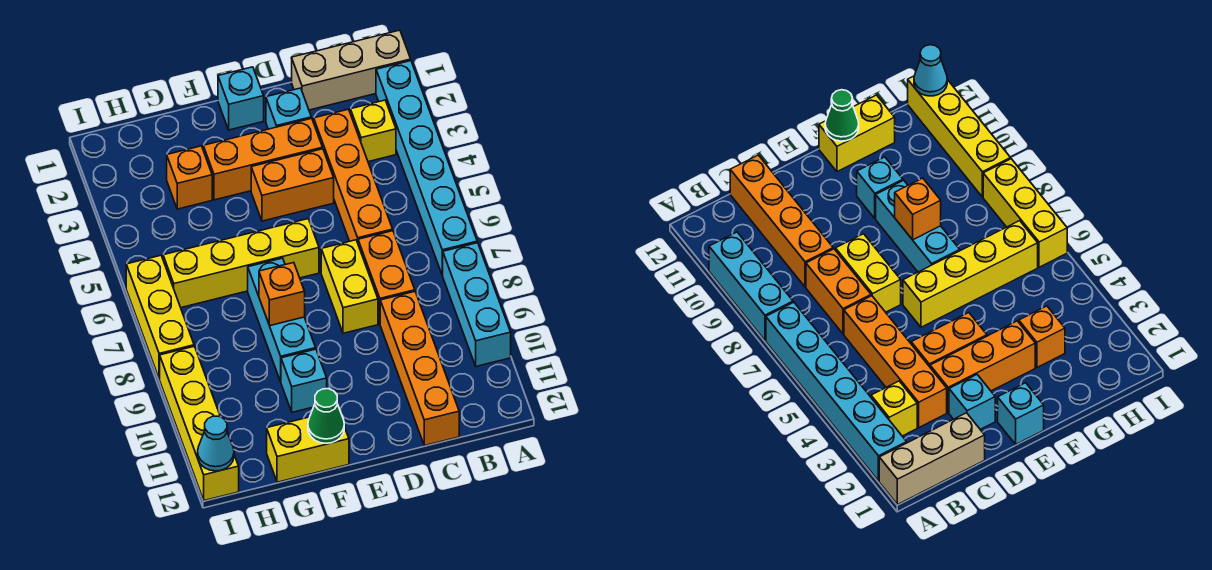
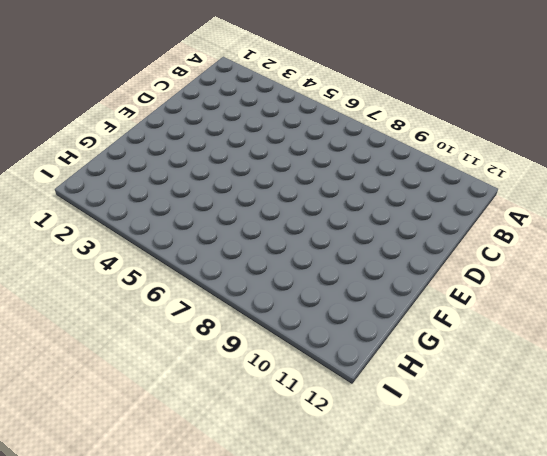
none -> tan 1x3 brick [292,30,411,110]
none -> cyan 1x6 brick [376,61,477,275]
none -> cyan 1x3 brick [442,243,511,366]

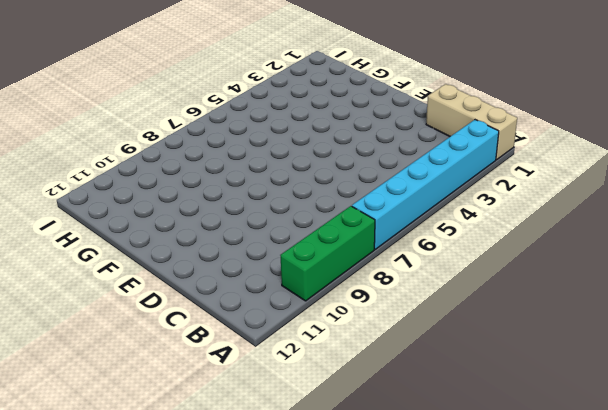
green 1x3 brick [280,206,375,301] -> cyan 1x3 brick [442,243,511,366]
none -> yellow 1x1 brick [350,100,396,162]
none -> orange 1x4 brick [314,109,393,242]
none -> orange 1x2 brick [358,231,415,323]

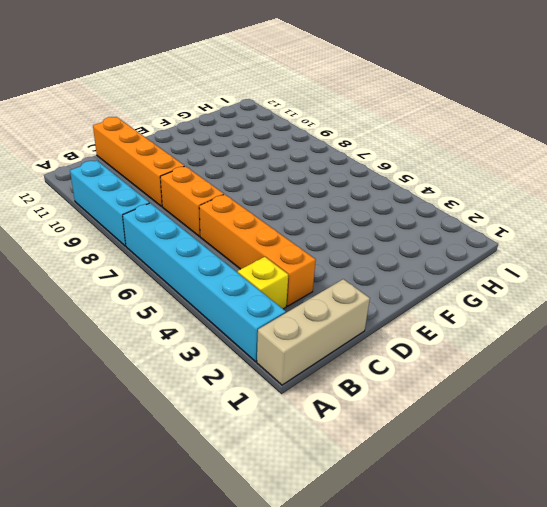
none -> cyan 1x1 brick [266,88,311,129]
none -> orange 1x3 brick [203,118,323,200]
none -> orange 1x2 brick [251,149,334,221]

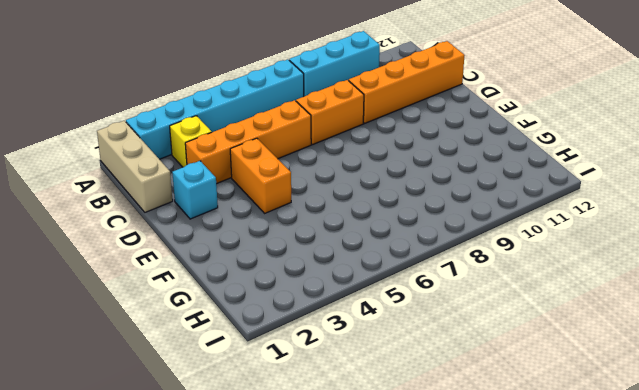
none -> orange 1x3 brick [203,118,323,200]
none -> yellow 1x2 brick [321,240,378,333]
none -> cyan 1x1 brick [218,67,264,130]

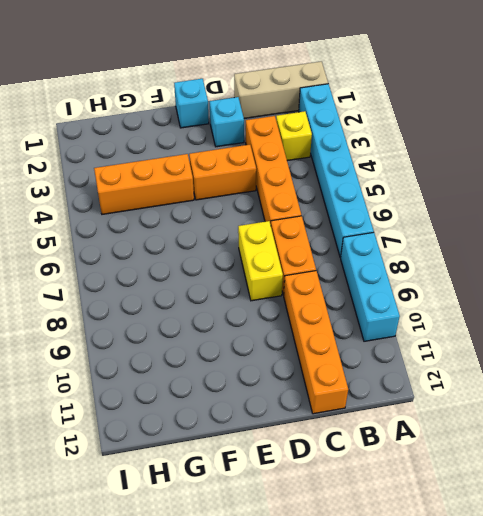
orange 1x3 brick [94,154,194,214] -> orange 1x3 brick moved to [203,118,323,200]
none -> yellow 1x4 brick [163,219,319,308]
none -> cyan 1x3 brick [248,258,316,382]
none -> cyan 1x1 brick [281,349,327,412]

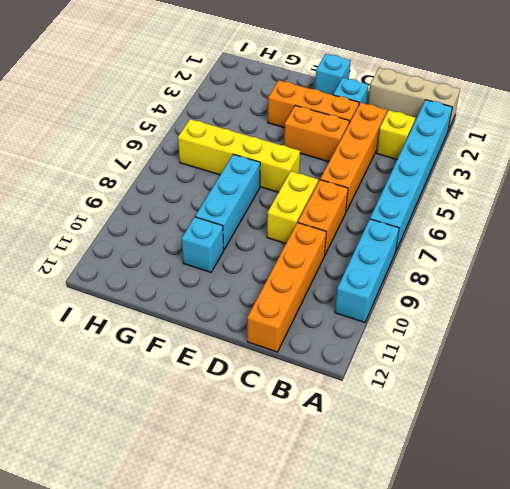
none -> yellow 1x2 brick [267,417,349,482]
none -> orange 1x1 brick [167,146,212,209]
none -> yellow 1x3 brick [126,255,194,379]

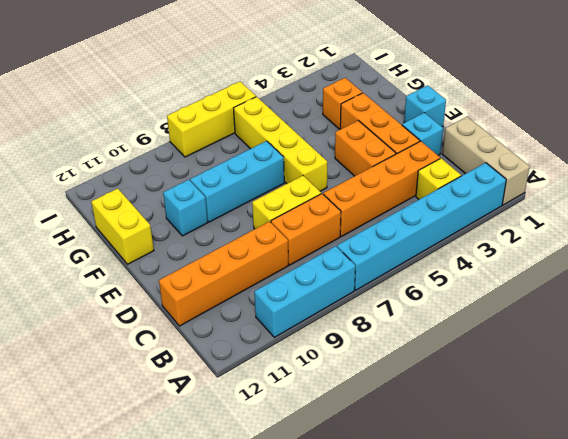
none -> yellow 1x4 brick [160,346,239,500]
none -> orange 1x1 brick [259,263,305,326]
none -> green 1x1 cone [308,389,344,443]

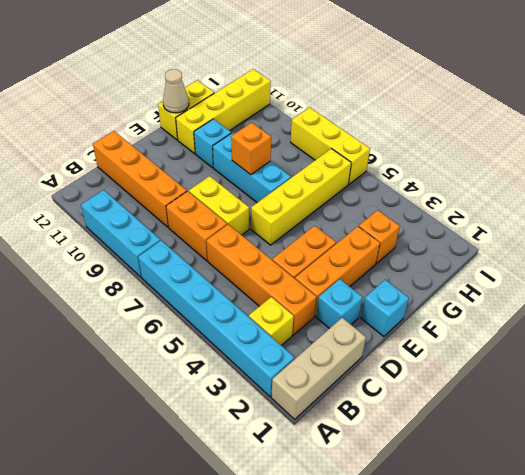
yellow 1x4 brick [176,69,271,154] -> yellow 1x4 brick turned to [160,346,239,500]
tan 1x1 cone [163,69,189,113] -> green 1x1 cone [308,389,344,443]
none -> cyan 1x1 cone [198,416,234,471]

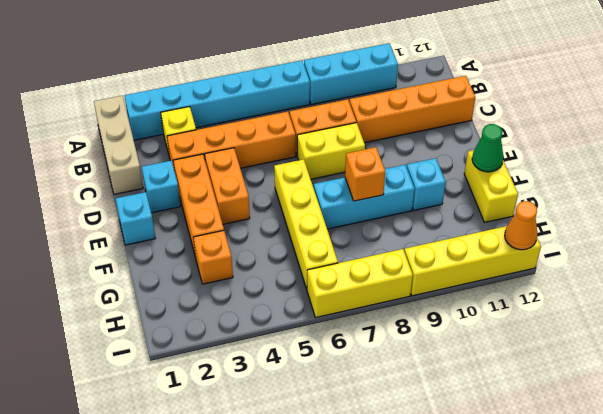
orange 1x1 cone [505,201,537,250] -> cyan 1x1 cone [198,416,234,471]

